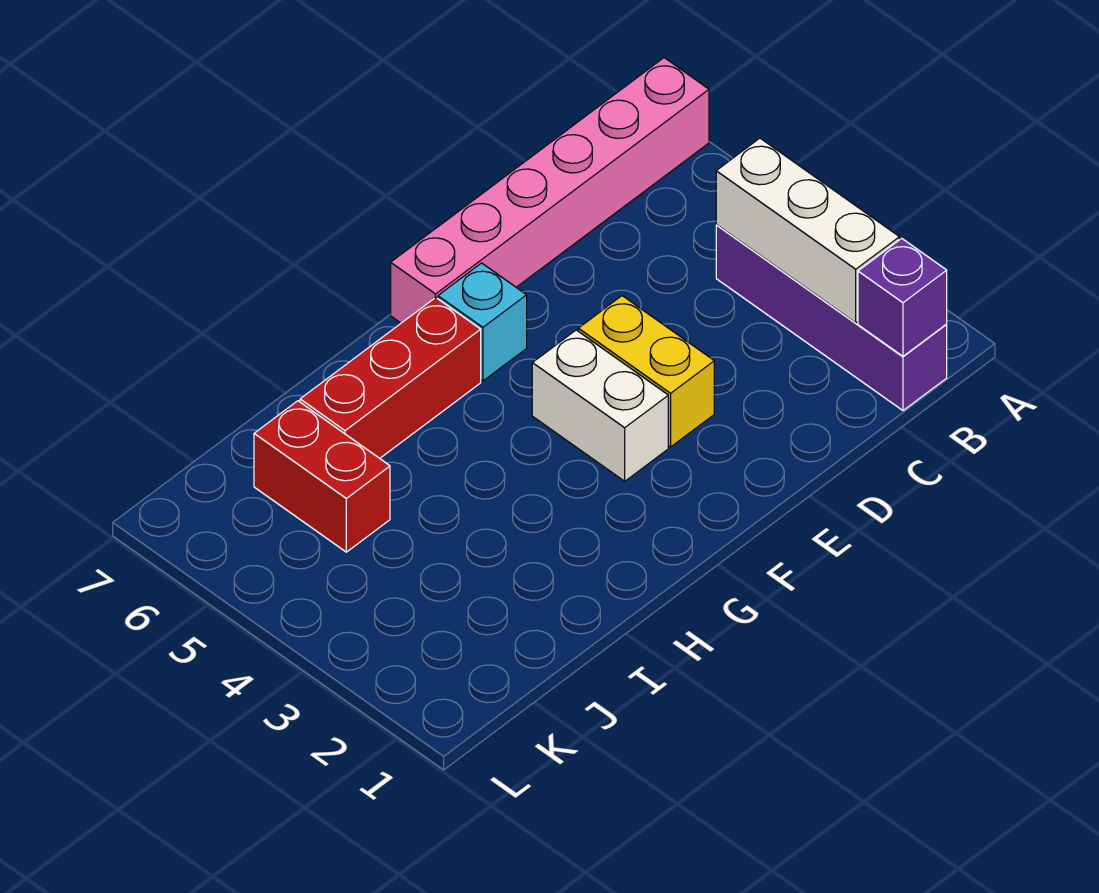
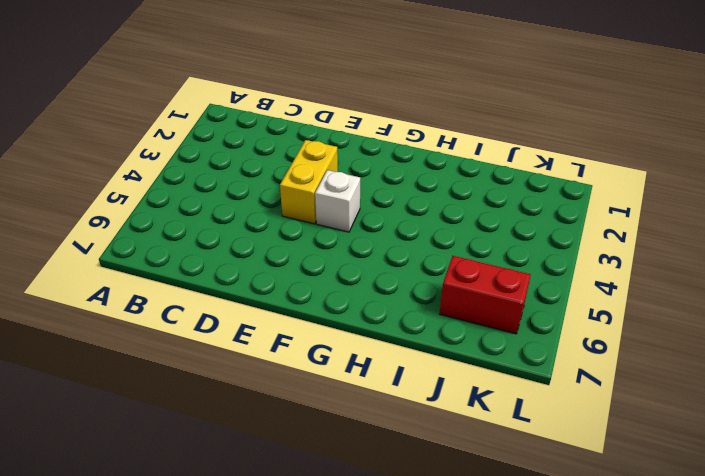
white 1x1 brick [315,170,360,232] -> white 1x2 brick [532,330,668,481]
red 1x2 brick [440,256,531,334] -> red 1x2 brick turned to [254,401,390,552]
none -> pink 1x6 brick [391,58,709,323]
none -> purple 1x4 brick [716,225,947,410]

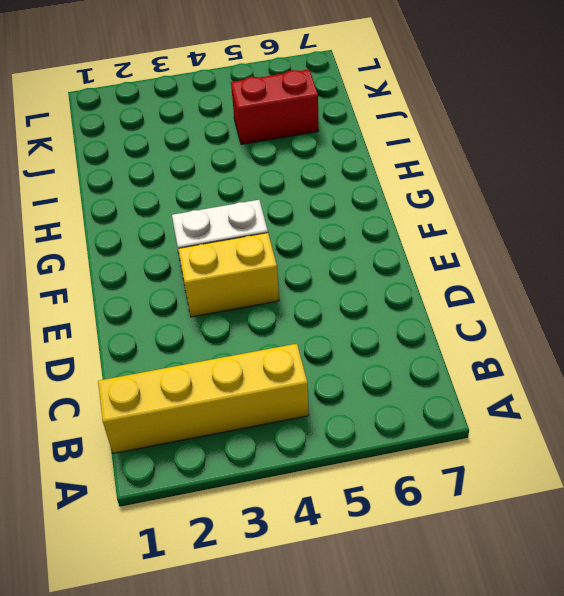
yellow 1x4 brick [98,344,309,453] -> purple 1x4 brick [716,225,947,410]
none -> pink 1x6 brick [391,58,709,323]
none -> cyan 1x1 brick [438,263,527,381]

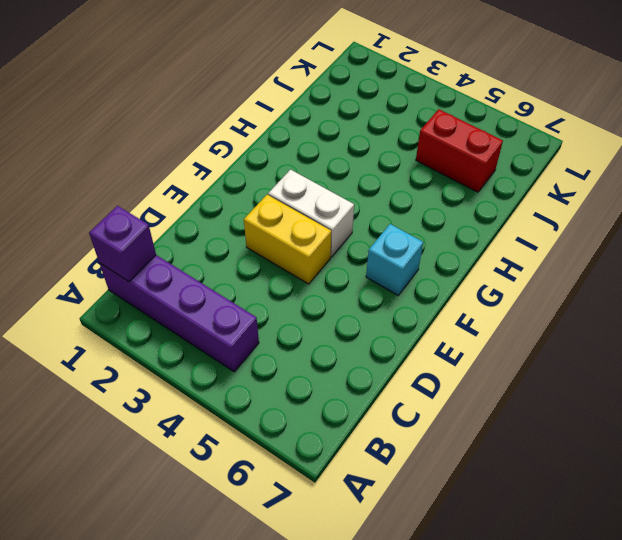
none -> pink 1x6 brick [391,58,709,323]
none -> red 1x3 brick [300,298,481,458]

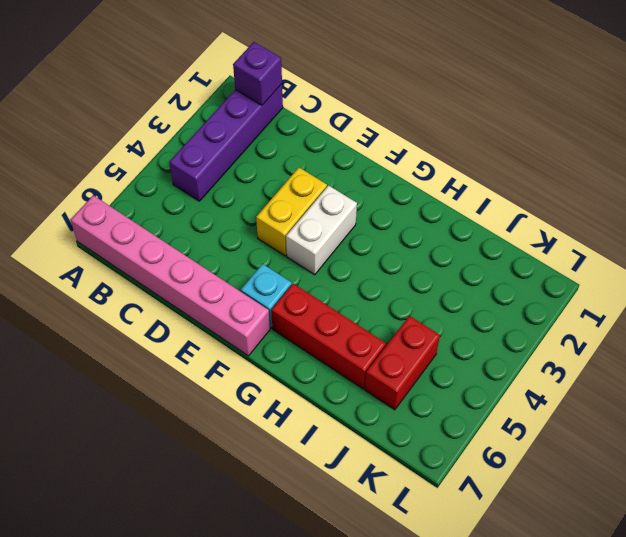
none -> white 1x3 brick [716,138,899,323]

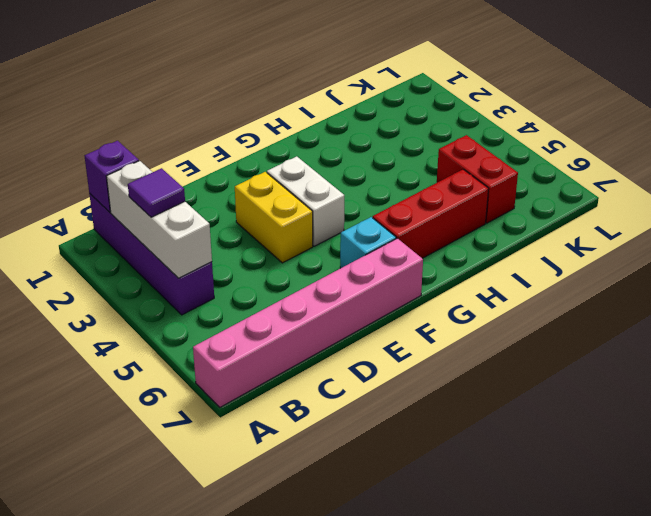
purple 1x1 tile [128,168,185,217] -> none

